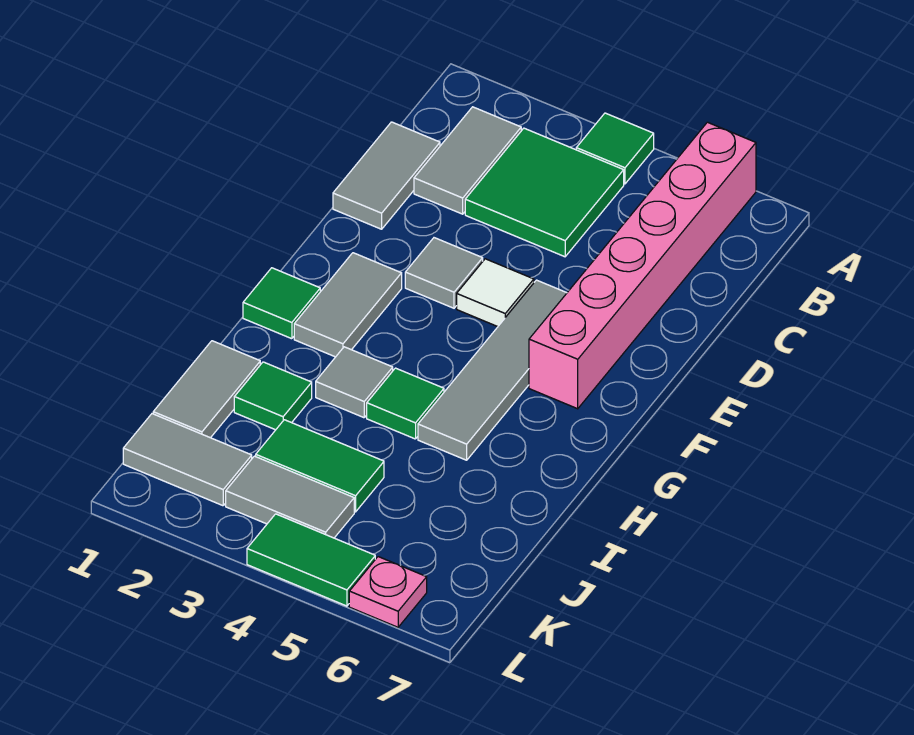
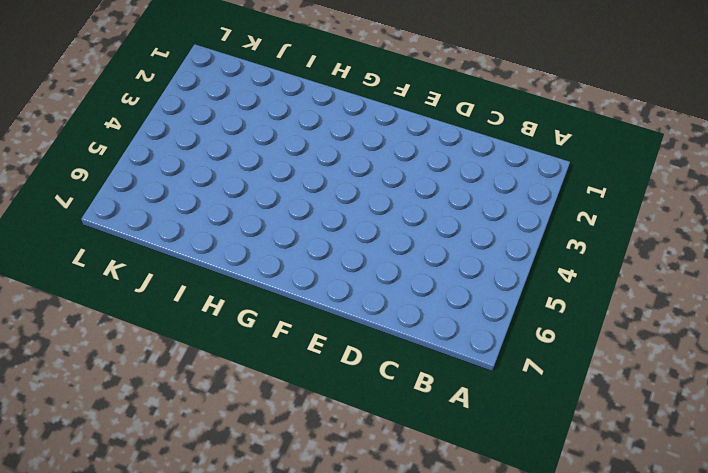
none -> green 1x1 tile [576,113,654,184]
none -> pink 1x6 brick [529,122,756,409]
none -> grey 1x2 tile [414,107,521,214]

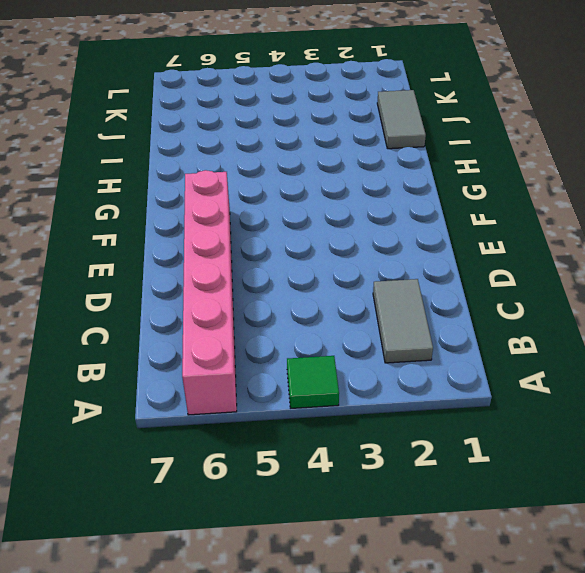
none -> green 2x2 tile [465,128,624,257]
none -> grey 1x2 tile [333,122,440,229]
none -> grey 1x1 tile [405,238,483,308]

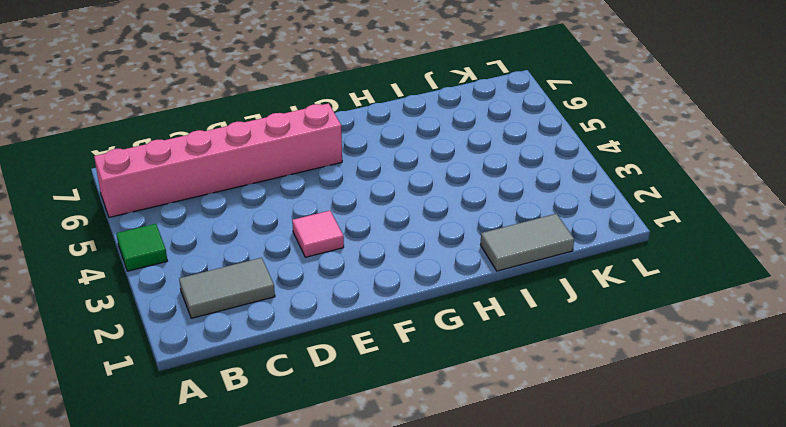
pink 1x1 tile [292,211,344,257] -> grey 1x1 tile [405,238,483,308]
none -> green 2x2 tile [465,128,624,257]
none -> grey 1x2 tile [333,122,440,229]
none -> white 1x1 tile [457,259,534,327]

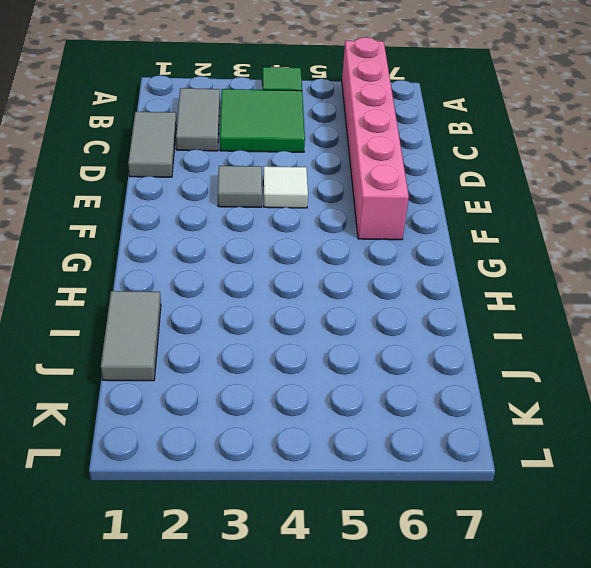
none -> grey 1x4 tile [418,280,567,460]
none -> grey 1x2 tile [294,253,402,357]
none -> green 1x1 tile [243,268,320,339]

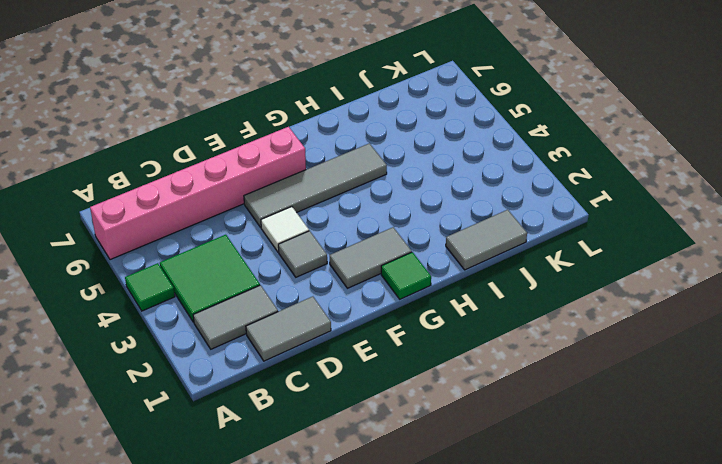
none -> grey 1x1 tile [316,347,393,418]
none -> green 1x1 tile [367,368,444,439]
none -> green 1x1 tile [234,362,312,430]

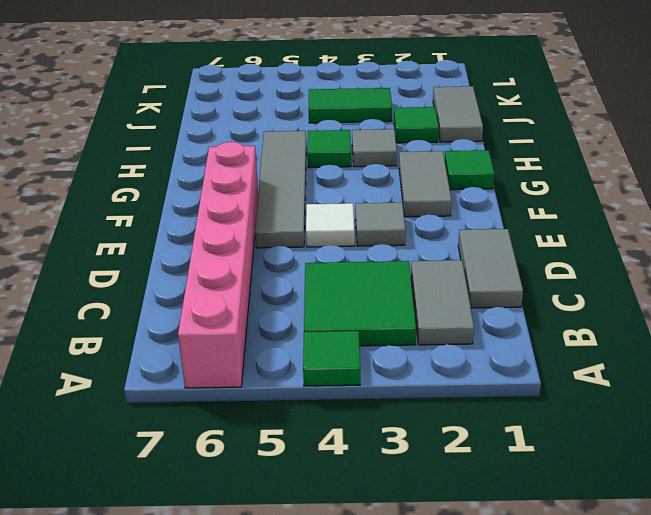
none -> grey 1x2 tile [123,414,252,506]
none -> grey 1x2 tile [226,456,354,538]
none -> green 1x2 tile [247,514,375,606]

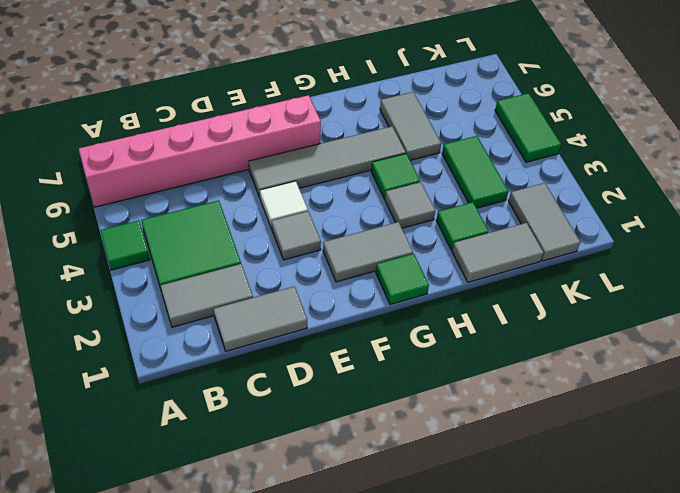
grey 1x2 tile [380,92,441,160] -> grey 1x2 tile moved to [226,456,354,538]
none -> pink 1x1 plate [349,557,427,627]

